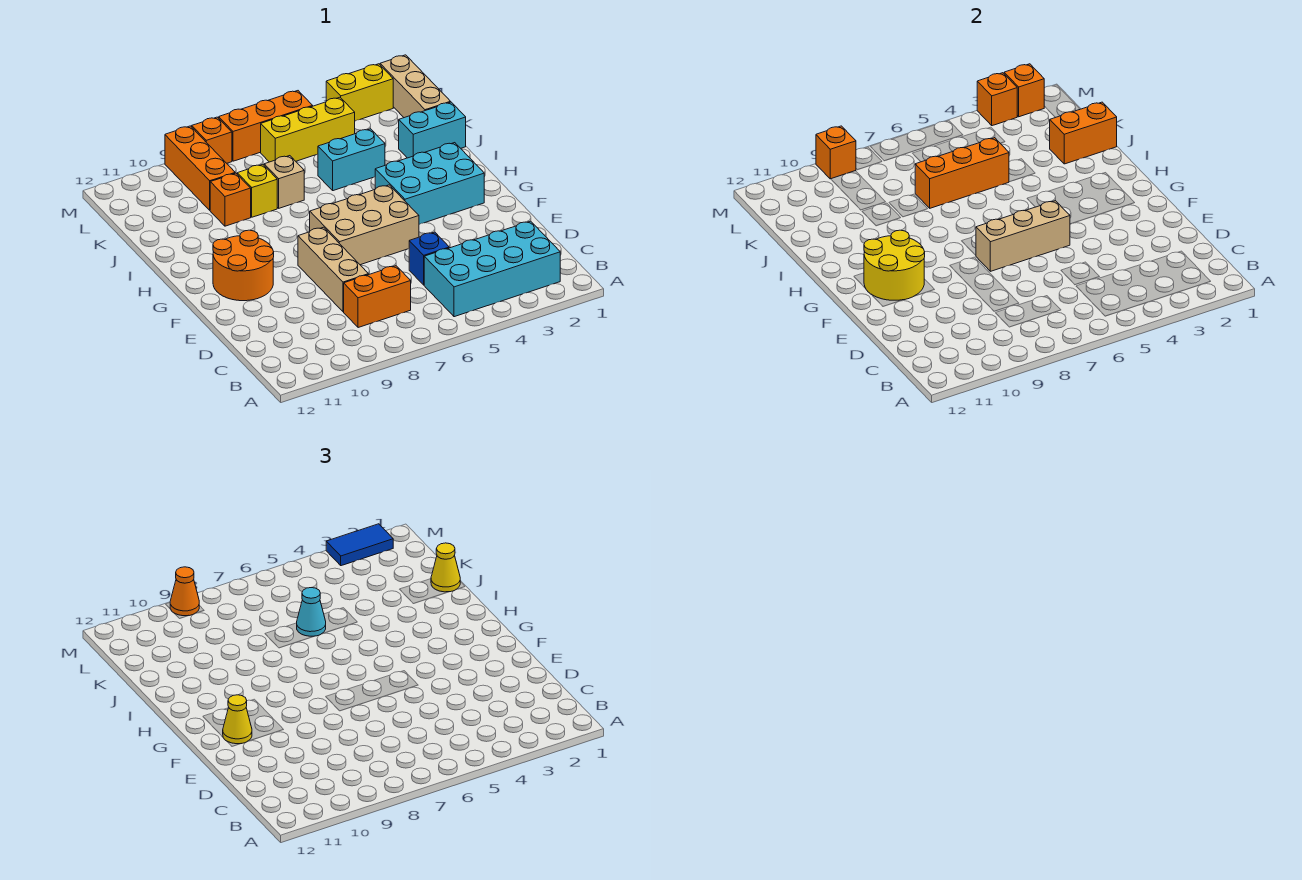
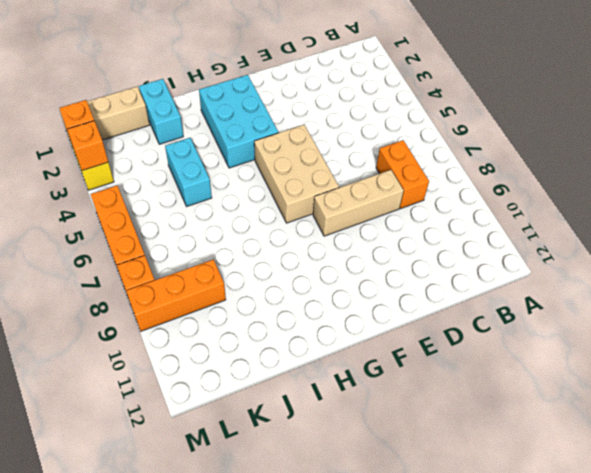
none -> cyan 2x4 brick [424,221,560,317]
none -> blue 1x1 brick [409,232,449,285]
none -> orange 2x2 round brick [213,230,274,301]
none -> tan 1x1 brick [264,156,304,208]

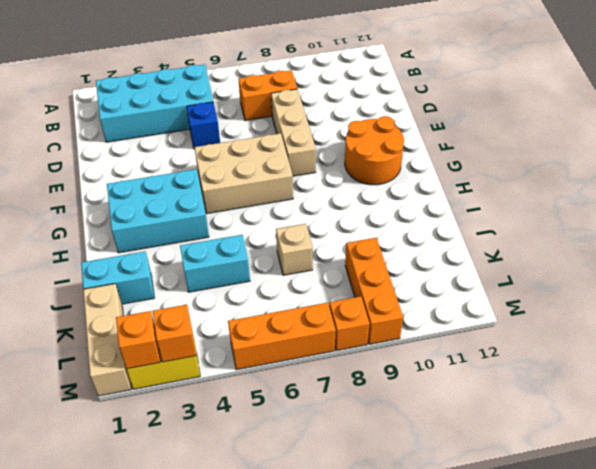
none -> yellow 1x1 brick [237,164,277,217]
none -> orange 1x1 brick [210,173,251,226]
none -> yellow 1x3 brick [261,97,355,162]
none -> tan 1x3 brick [976,201,1070,271]

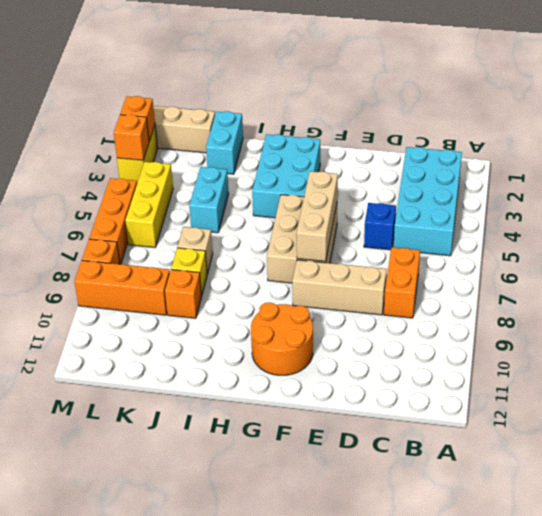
none -> yellow 2x2 round brick [864,230,925,300]
none -> orange 1x2 brick [1050,102,1117,164]
none -> orange 1x3 brick [915,138,1009,208]
none -> orange 1x1 brick [816,126,856,179]

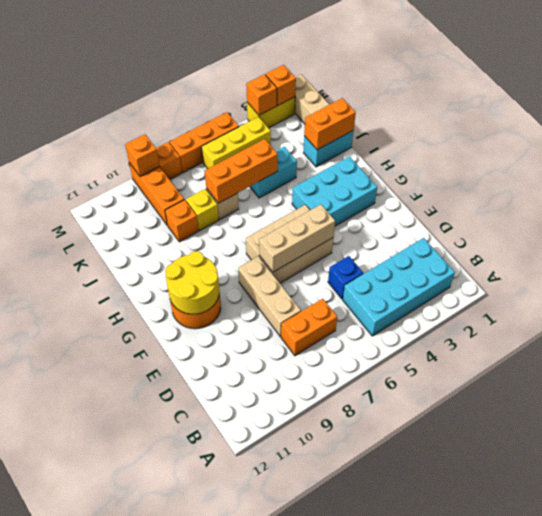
none -> yellow 1x1 cone [223,695,252,744]
none -> yellow 1x1 cone [431,543,460,592]
none -> cyan 1x1 cone [297,588,326,637]
none -> blue 1x2 tile [326,524,393,566]

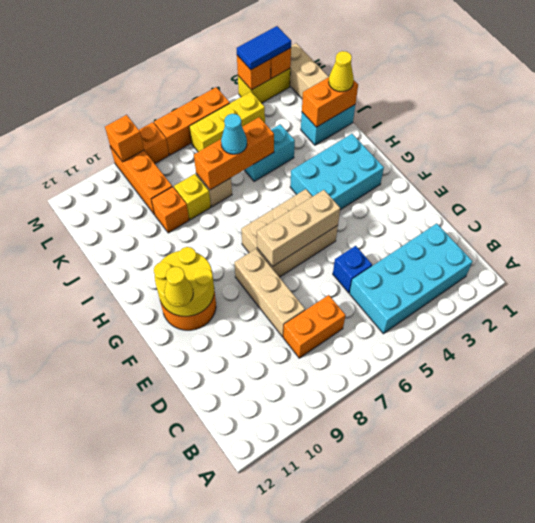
none -> orange 1x1 cone [170,567,199,616]

